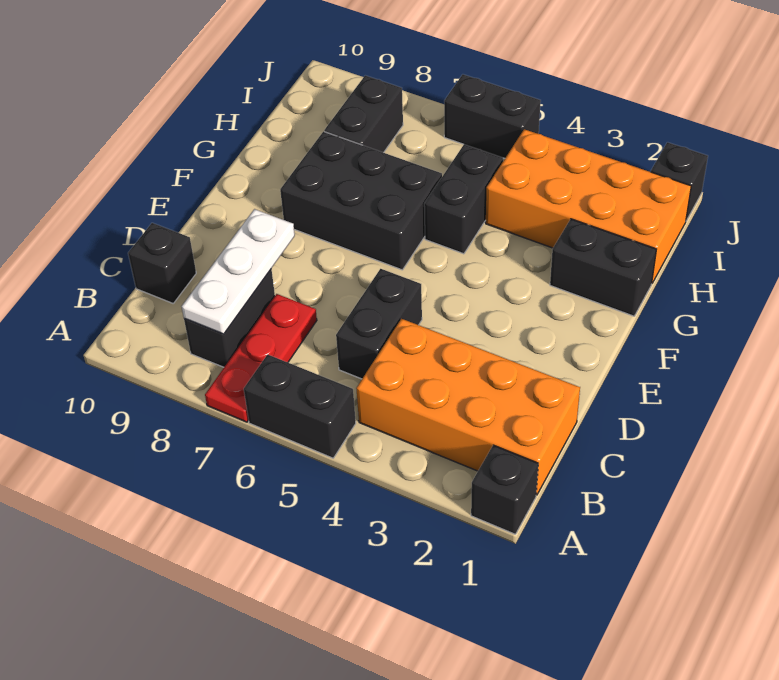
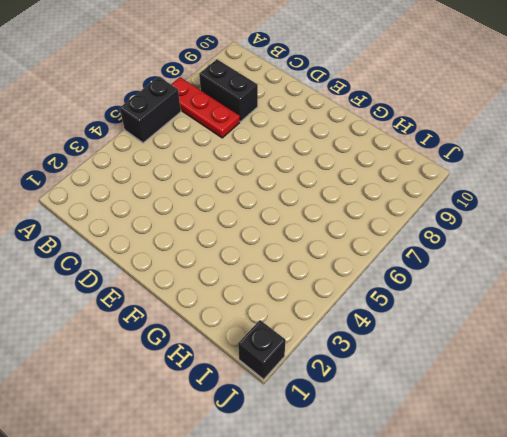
none -> black 1x1 brick [471,445,538,534]
none -> orange 2x4 brick [356,319,580,495]
none -> black 1x2 brick [336,269,422,379]

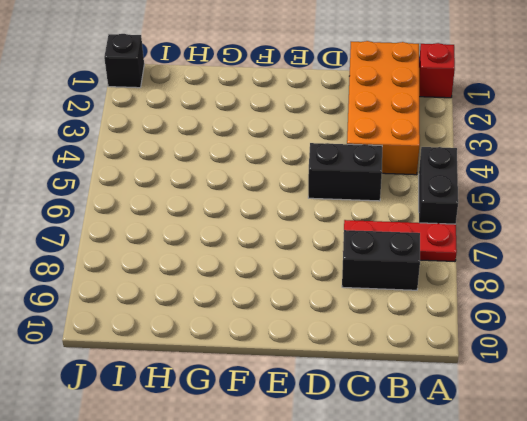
red 1x1 brick [419,43,455,98] -> black 1x1 brick [471,445,538,534]
none -> black 1x1 brick [128,223,196,303]
none -> black 2x3 brick [280,132,442,270]
none -> black 1x2 brick [550,219,656,316]

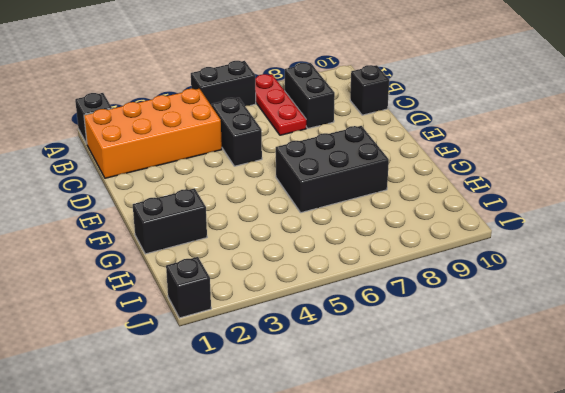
none -> black 1x2 brick [424,144,503,254]
none -> orange 2x4 brick [486,129,691,283]
none -> black 1x2 brick [324,75,403,153]

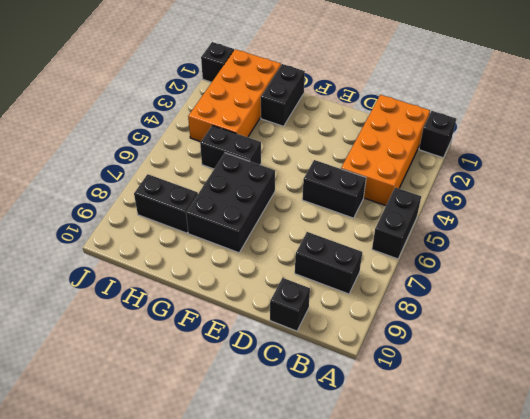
none -> red 1x3 plate [205,294,317,422]
none -> black 1x2 brick [444,74,541,158]
none -> white 1x3 plate [182,209,295,334]

